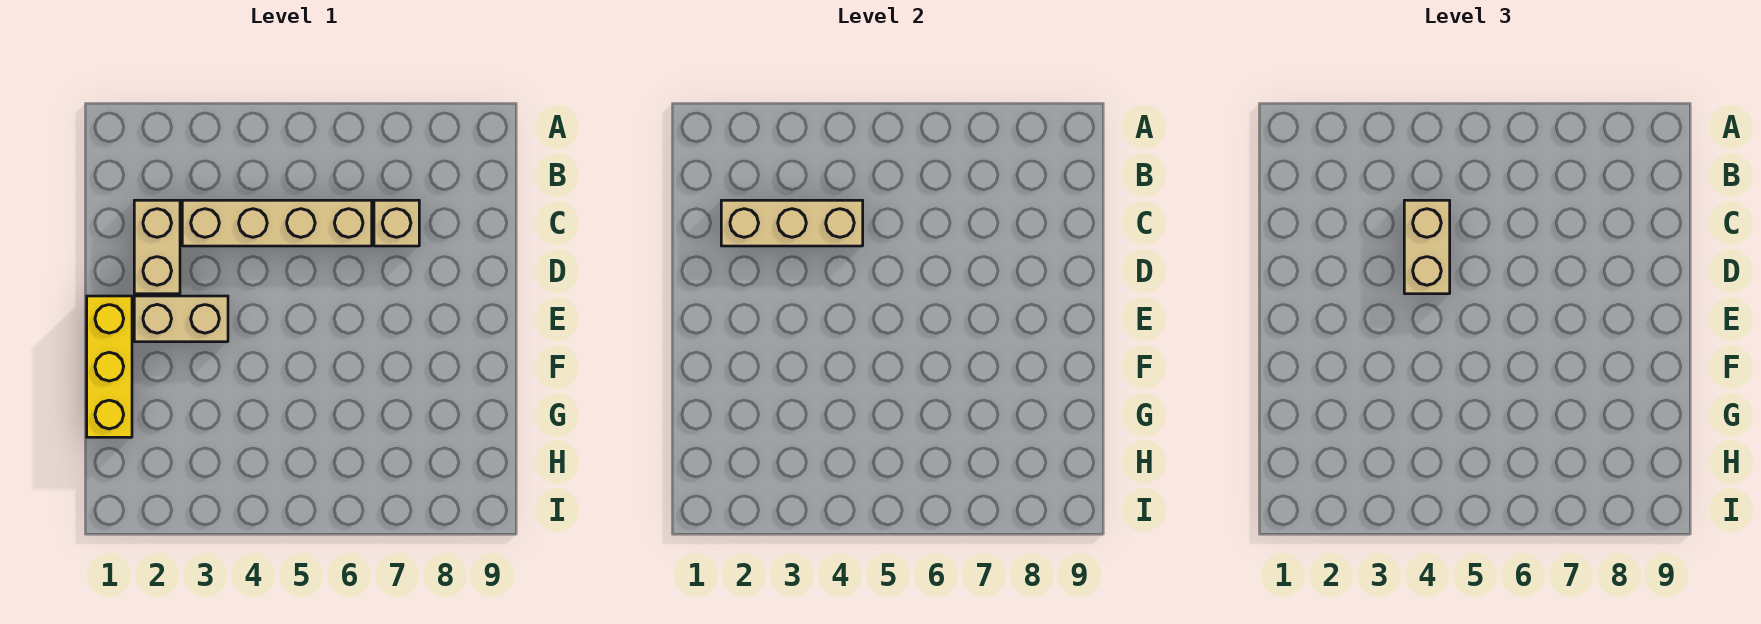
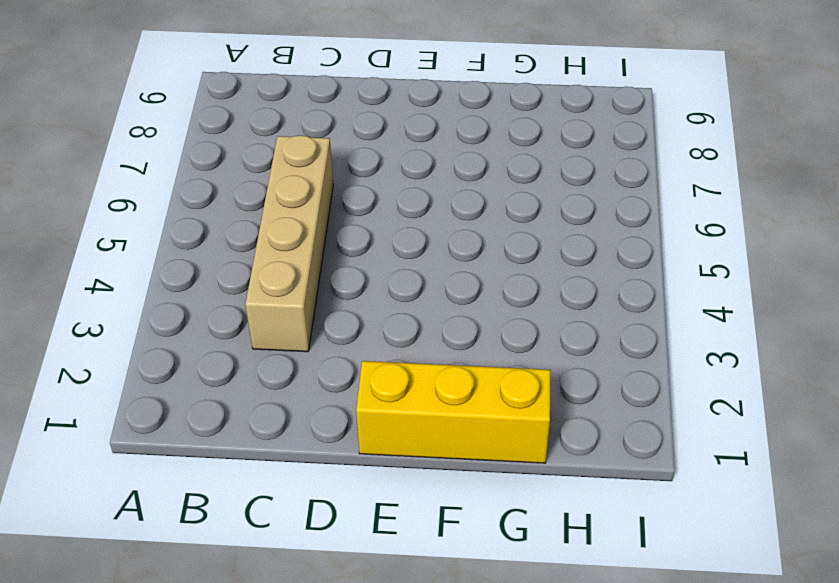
none -> tan 1x2 brick [134,200,180,294]
none -> tan 1x1 brick [374,200,419,246]

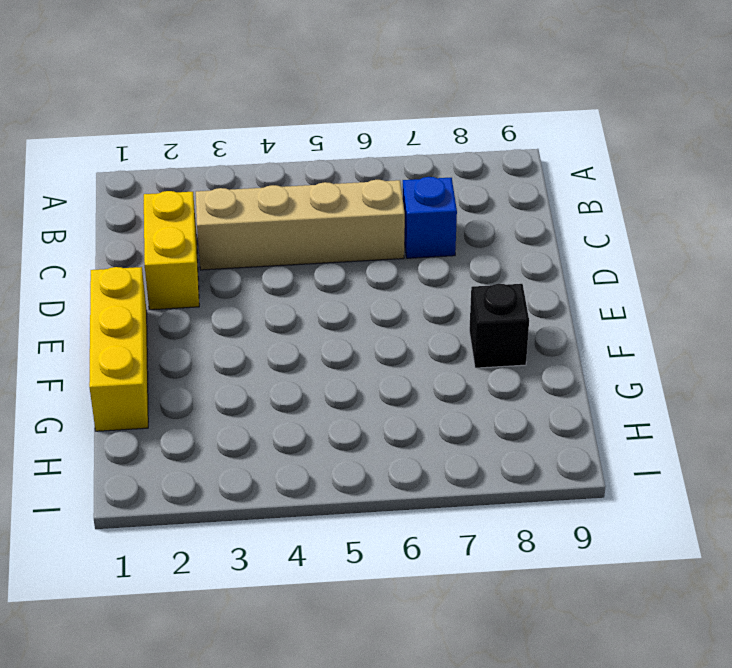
yellow 1x2 brick [144,191,199,310] -> tan 1x2 brick [134,200,180,294]
blue 1x1 brick [403,177,457,258] -> tan 1x1 brick [374,200,419,246]
black 1x1 brick [469,284,529,368] -> none
none -> tan 1x2 brick [134,296,228,342]
none -> tan 1x3 brick [721,200,863,246]

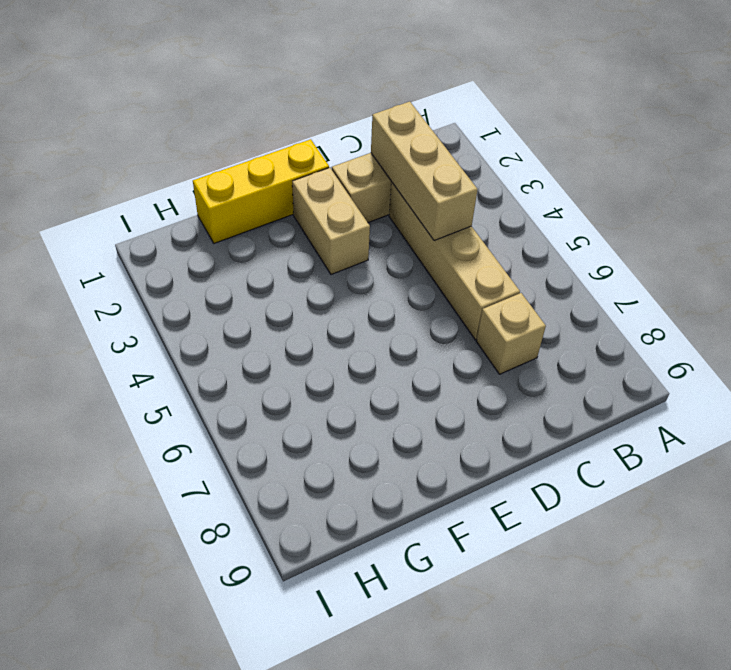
none -> tan 1x2 brick [1404,200,1450,294]

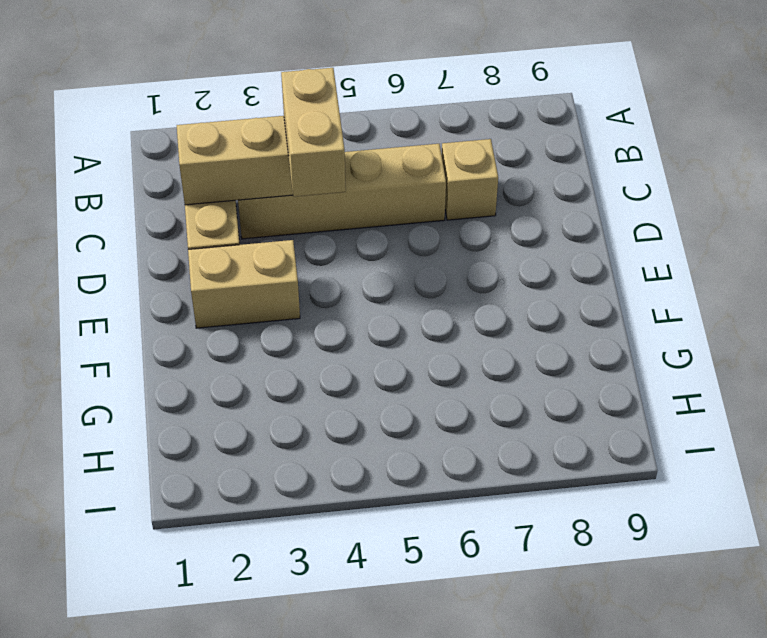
none -> yellow 1x3 brick [87,296,132,437]

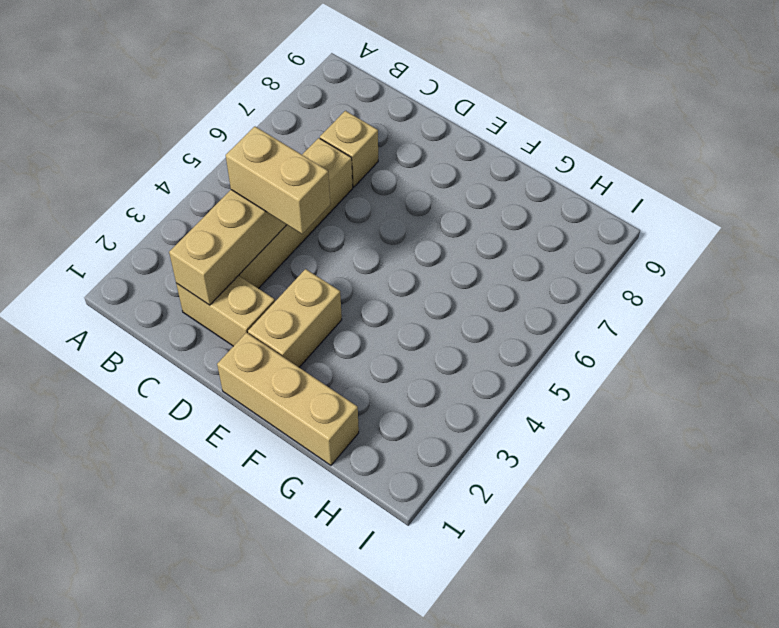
tan 1x3 brick [217,332,359,465] -> yellow 1x3 brick [87,296,132,437]

